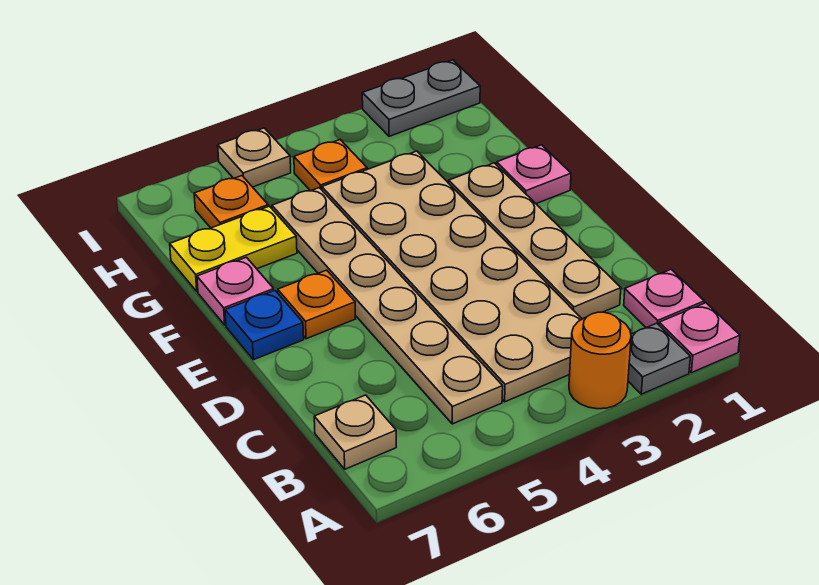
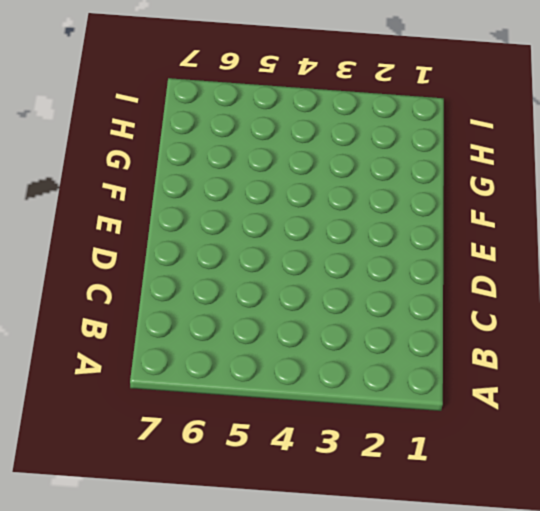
none -> pink 1x1 plate [659,303,740,373]
none -> grey 1x1 plate [628,323,690,394]
none -> orange 1x1 round brick [569,312,631,409]

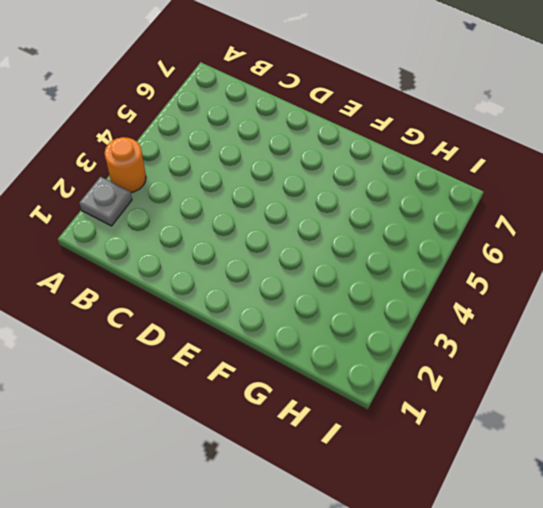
none -> pink 1x1 plate [659,303,740,373]
none -> pink 1x1 plate [624,269,704,328]
none -> tan 2x6 plate [322,151,582,402]

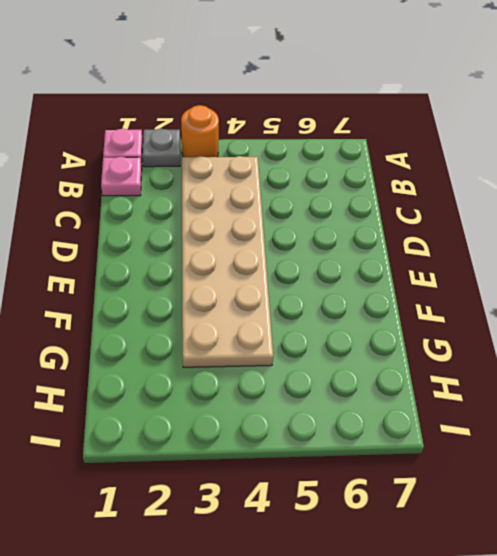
none -> tan 1x6 plate [272,188,503,424]
none -> tan 1x1 plate [314,395,396,469]
none -> tan 1x4 plate [449,163,621,319]

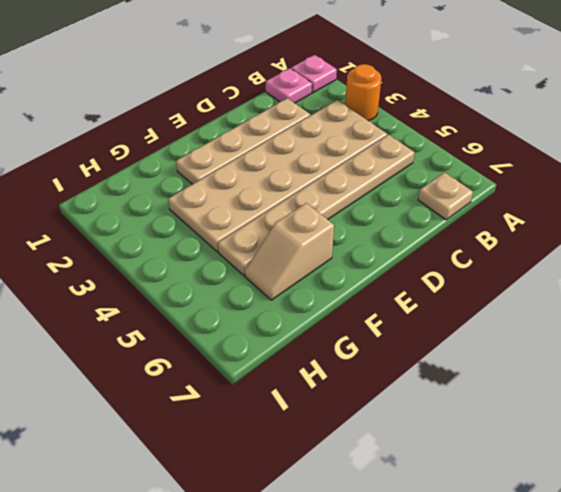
tan 1x2 slope [245,203,334,300] -> yellow 1x2 plate [170,206,297,292]
none -> grey 1x1 plate [628,323,690,394]
none -> orange 1x1 plate [278,270,355,339]
none -> blue 1x1 plate [225,290,304,360]

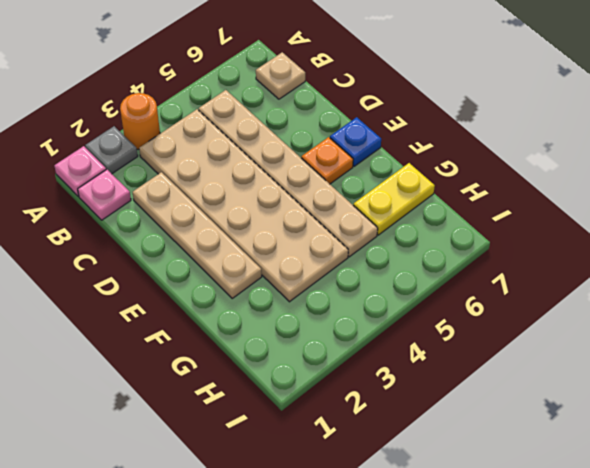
none -> pink 1x1 plate [497,145,571,204]
none -> pink 1x1 plate [197,257,274,325]
none -> orange 1x1 plate [294,140,367,191]

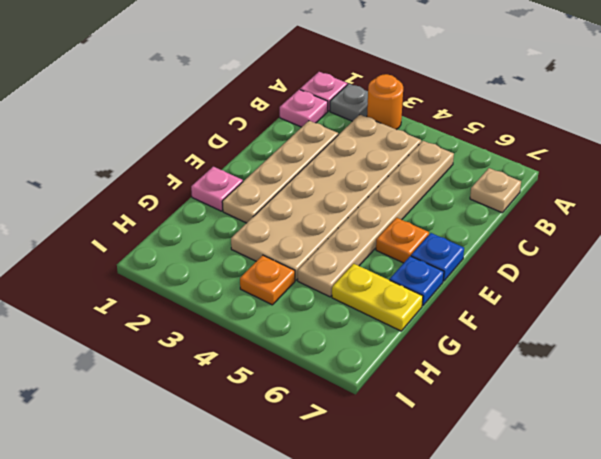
blue 1x1 plate [390,256,444,306] -> pink 1x1 plate [197,257,274,325]
none -> orange 1x1 plate [194,176,268,228]
none -> grey 1x2 plate [362,60,480,136]
none -> tan 1x1 plate [218,128,291,187]

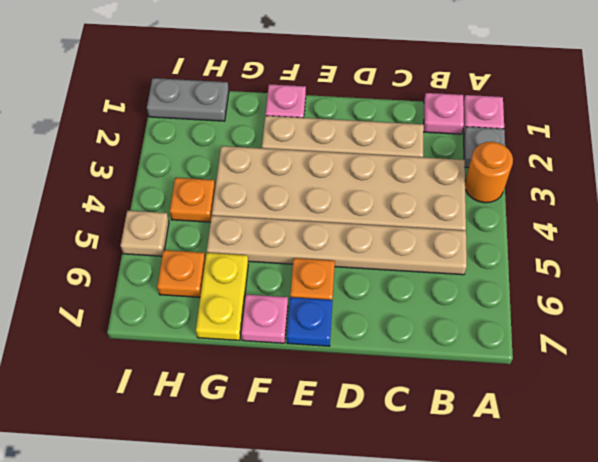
grey 1x2 plate [147,78,229,121] -> grey 1x2 plate turned to [362,60,480,136]
none -> tan 1x1 plate [314,395,396,469]

